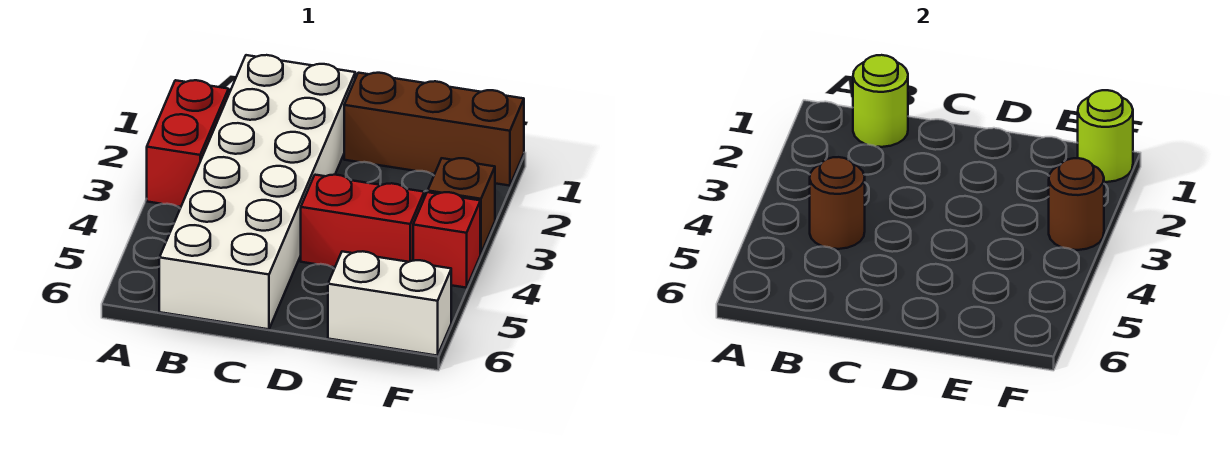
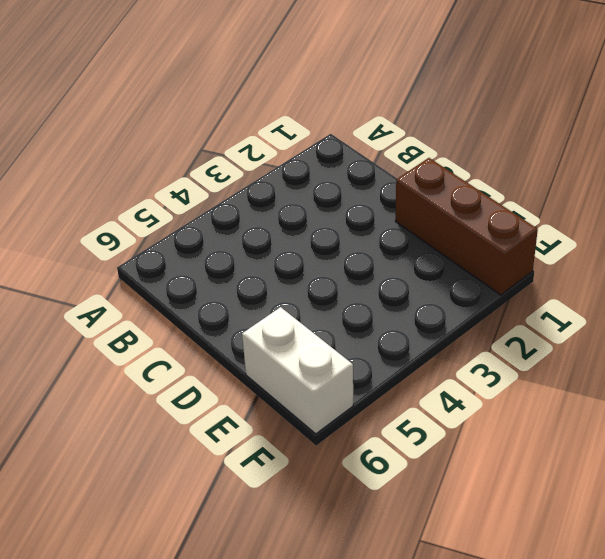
none -> red 1x2 brick [147,80,229,207]
none -> white 2x6 brick [159,55,355,329]

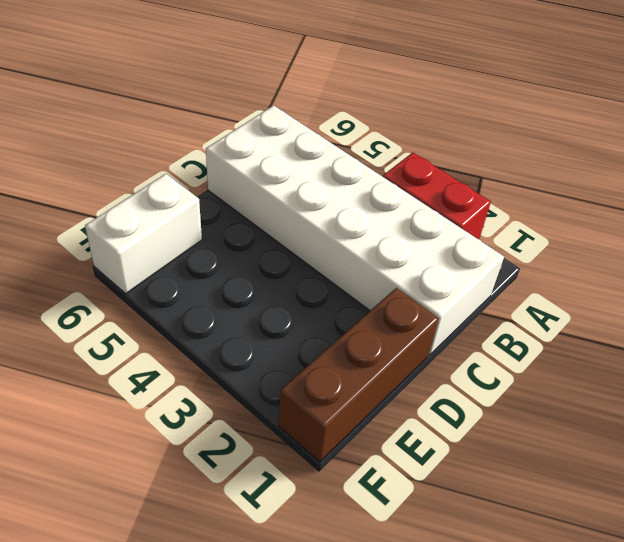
none -> red 1x2 brick [301,175,424,267]
none -> brown 1x1 brick [428,158,495,254]

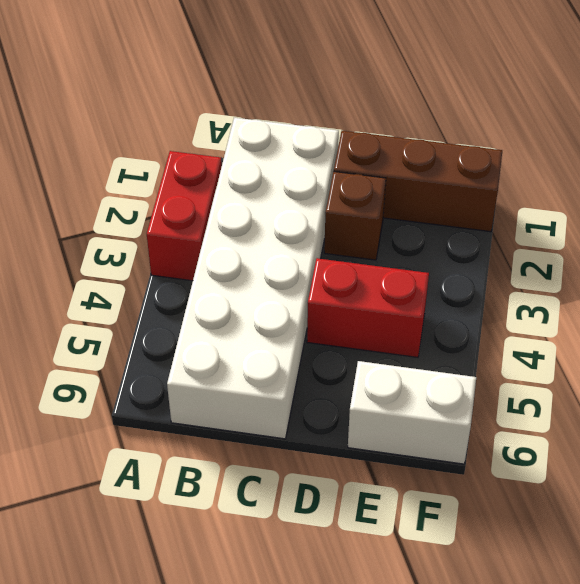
brown 1x1 brick [324,171,386,260] -> brown 1x1 brick moved to [428,158,495,254]
none -> red 1x1 brick [413,192,480,288]
none -> lime 1x1 round brick [853,55,908,147]

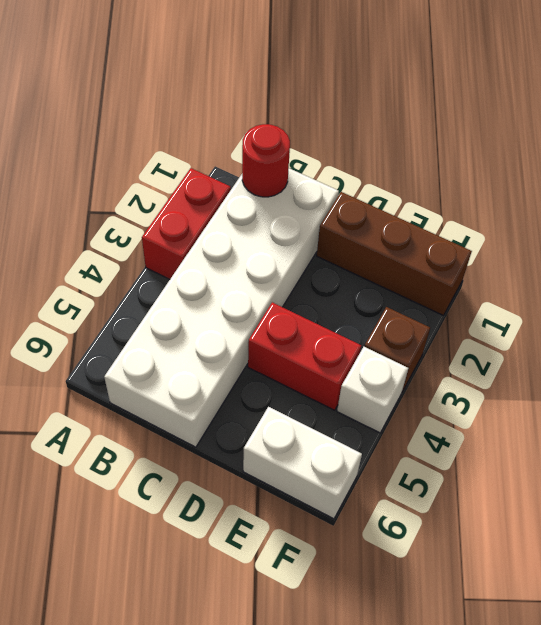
red 1x1 round brick [242,124,290,197] -> lime 1x1 round brick [853,55,908,147]
white 1x1 brick [337,347,408,433] -> red 1x1 brick [413,192,480,288]
none -> brown 1x1 round brick [810,157,865,249]
none -> lime 1x1 round brick [1078,90,1133,182]

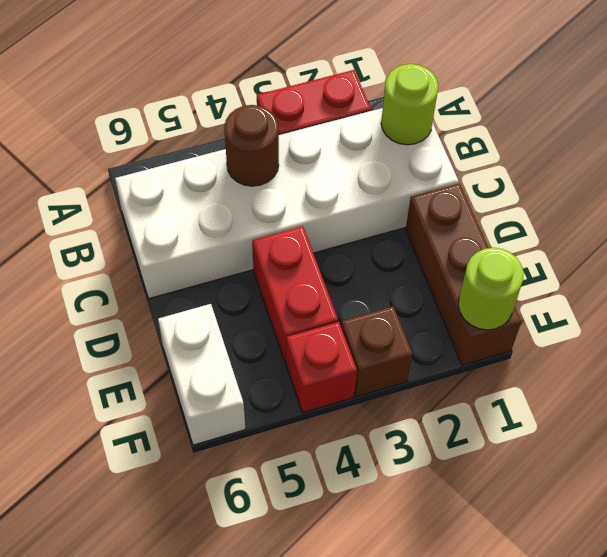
none -> brown 1x1 round brick [1049,158,1104,250]

